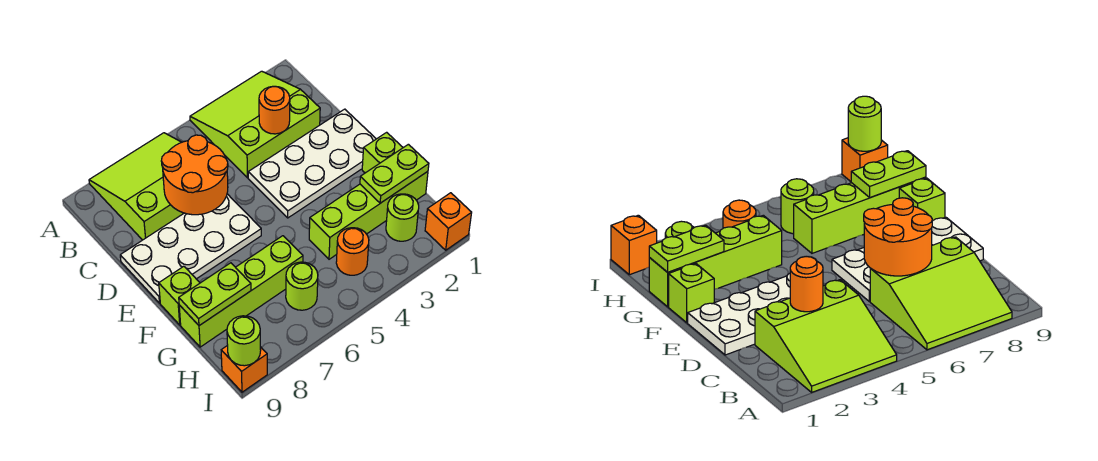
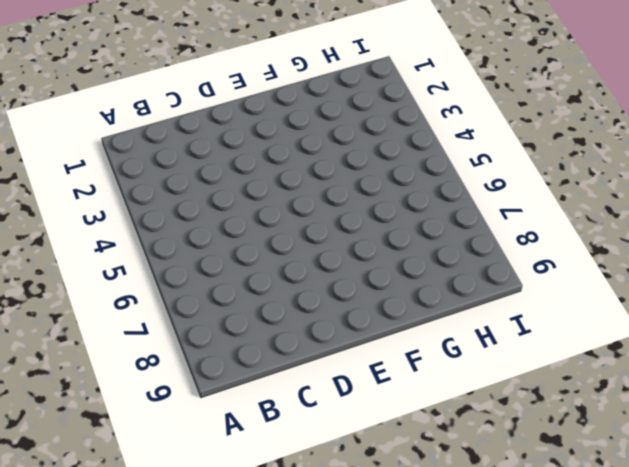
none -> lime 3x3 slope [190,71,320,178]
none -> lime 3x3 slope [89,133,184,240]
none -> white 2x4 plate [248,109,376,218]

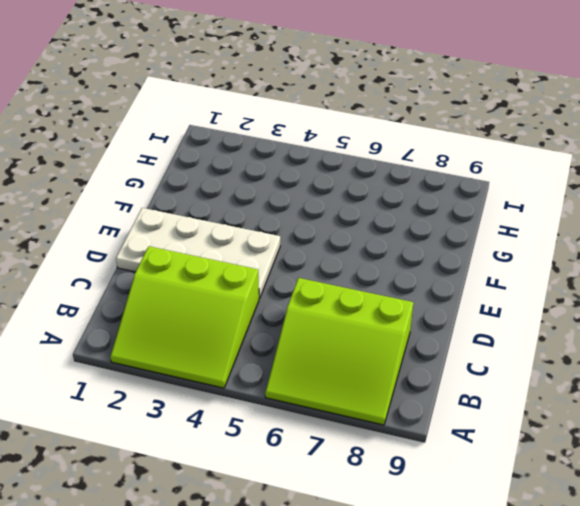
none -> white 2x4 plate [120,194,261,303]
none -> lime 1x1 brick [362,132,403,173]
none -> lime 1x1 brick [159,266,200,325]

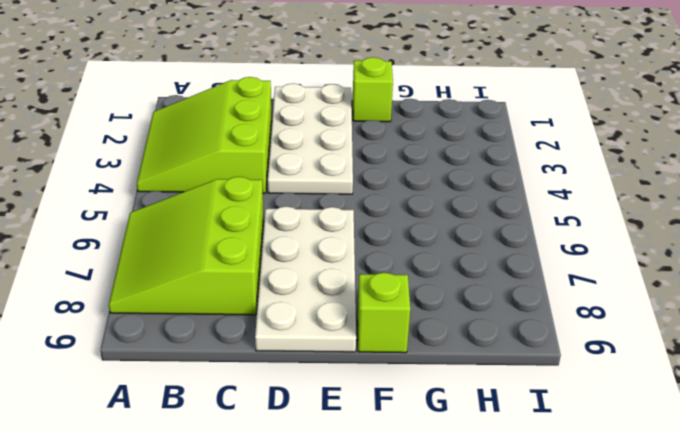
none -> lime 1x4 brick [309,172,428,259]
none -> lime 1x4 brick [179,236,303,347]
none -> lime 1x1 round brick [386,194,419,241]

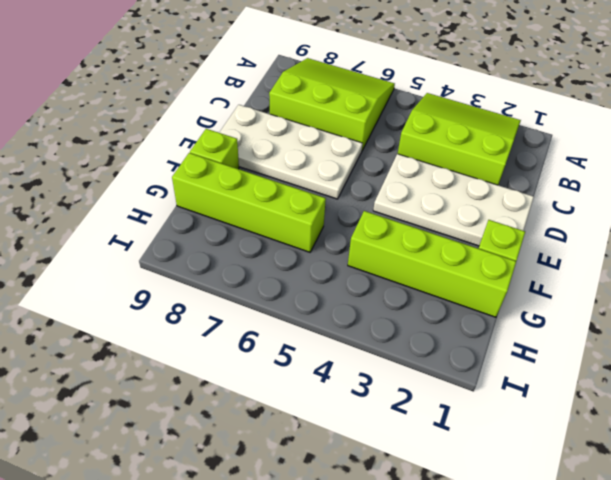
none -> lime 1x1 round brick [386,194,419,241]
none -> orange 1x1 round brick [336,228,369,275]
none -> lime 1x1 round brick [286,262,318,310]

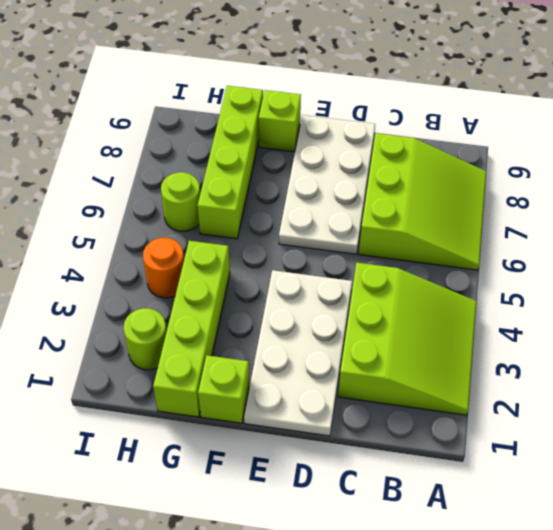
none -> orange 1x1 brick [425,193,472,250]
none -> orange 1x1 brick [221,345,267,392]
none -> orange 1x1 round brick [259,86,290,134]

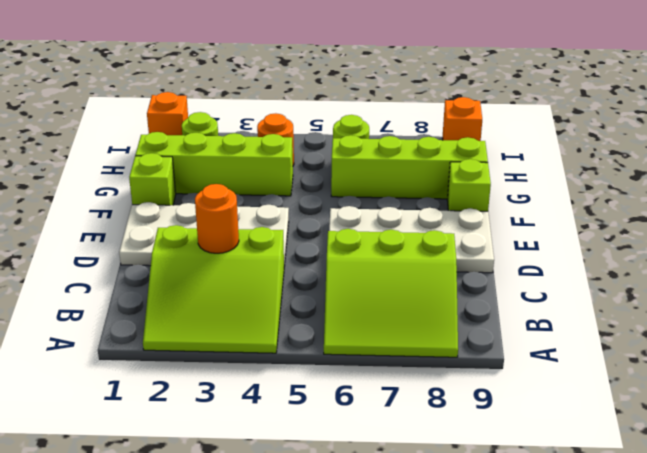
none -> orange 2x2 round brick [161,135,228,215]
none -> lime 1x2 plate [360,144,429,203]
none -> lime 1x2 plate [179,263,251,326]

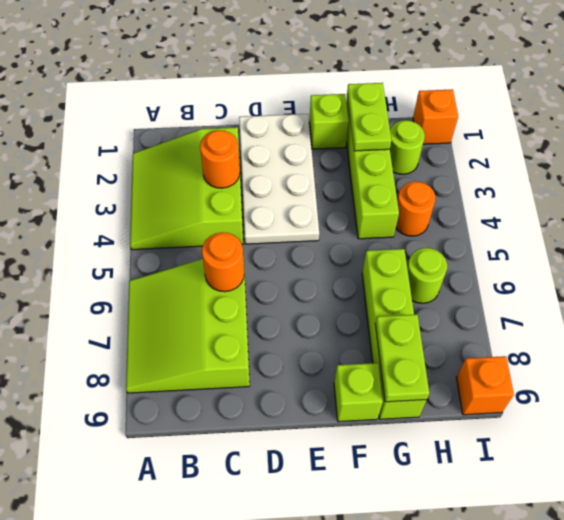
orange 1x1 round brick [202,232,244,292] -> orange 2x2 round brick [161,135,228,215]
none -> white 2x4 plate [120,194,261,303]
none -> lime 1x1 round brick [227,316,261,366]

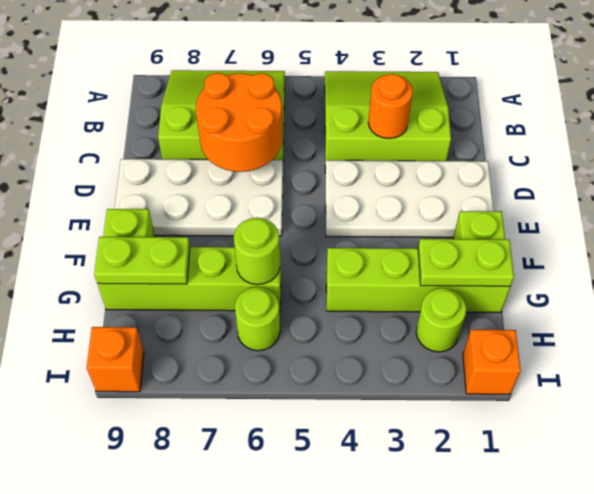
lime 1x1 round brick [234,218,280,285] -> lime 1x1 round brick moved to [227,316,261,366]
none -> orange 1x1 round brick [336,228,369,275]

